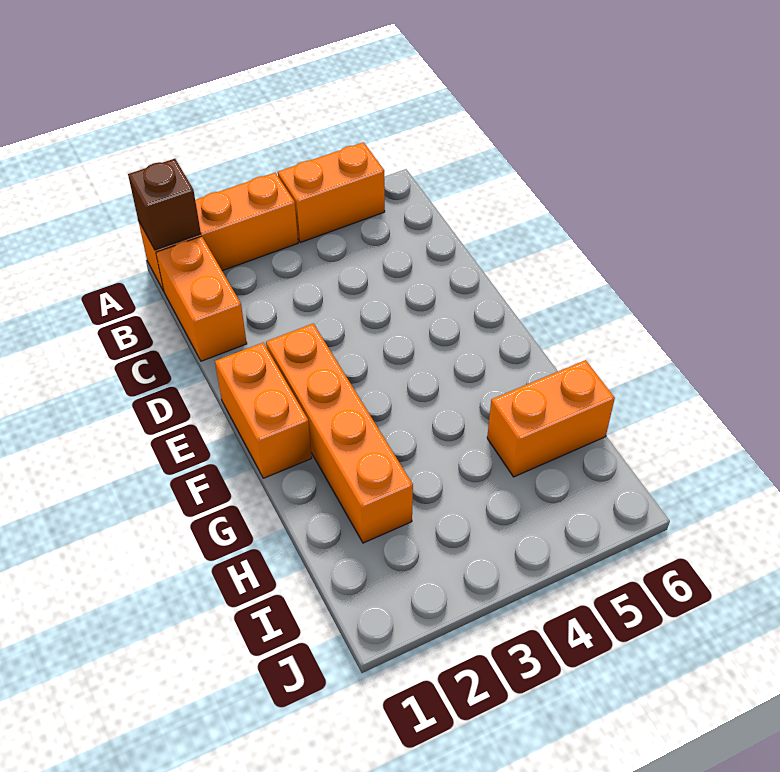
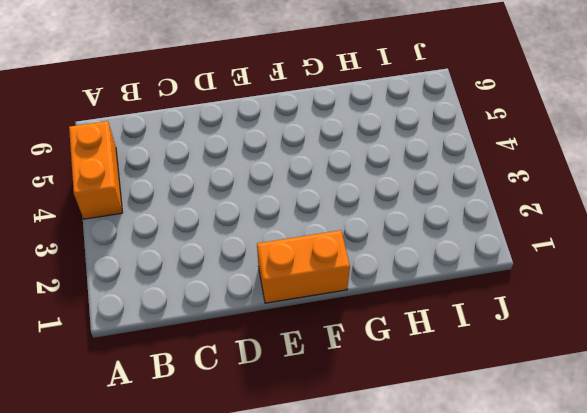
none -> orange 1x3 brick [138,173,298,291]
none -> orange 1x2 brick [156,236,247,361]

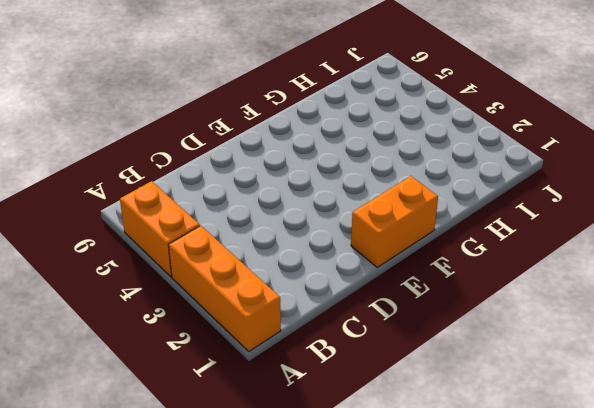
none -> orange 1x2 brick [156,236,247,361]
none -> orange 1x4 brick [266,324,413,543]

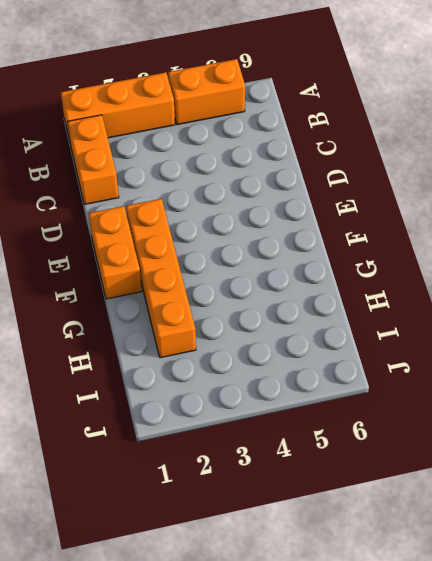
none -> orange 1x2 brick [487,360,615,477]
none -> brown 1x1 brick [128,159,201,250]

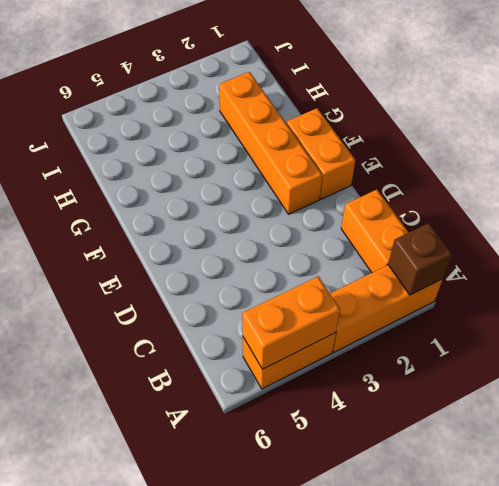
orange 1x2 brick [242,276,340,369] -> orange 1x2 brick moved to [487,360,615,477]

